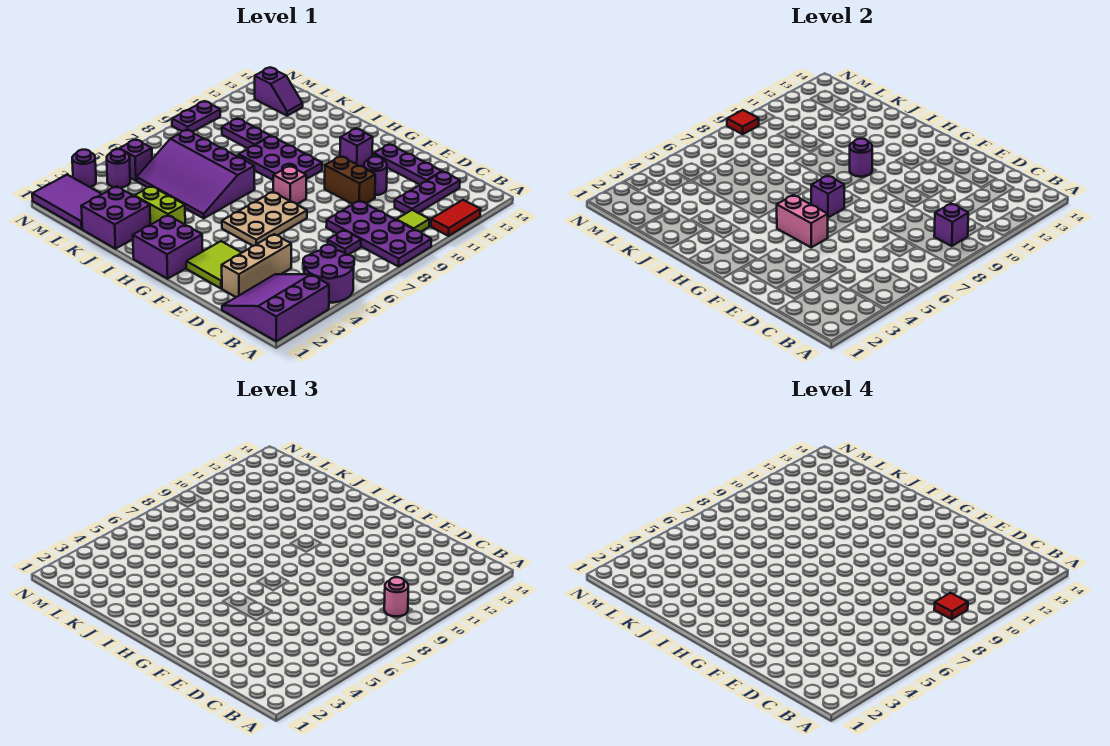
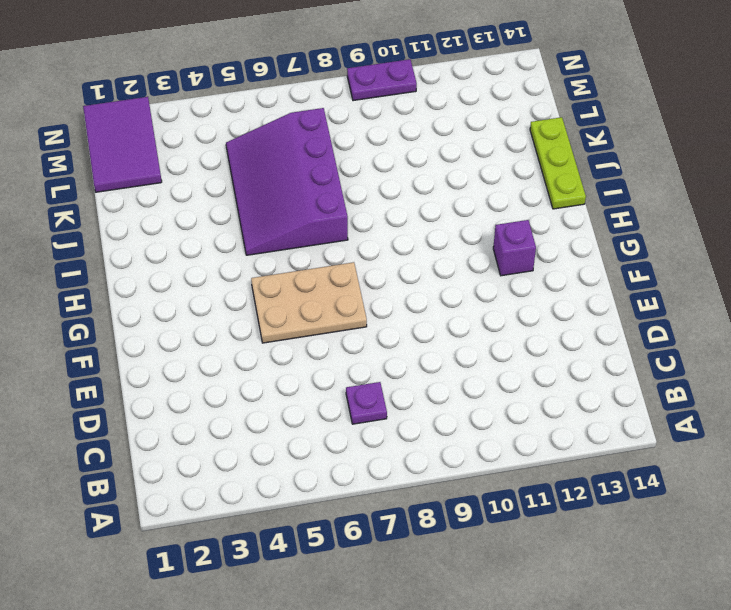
lime 1x3 plate [530,117,586,209] -> none
none -> purple 3x3 slope [222,274,329,341]
none -> purple 2x2 round brick [303,245,354,303]
none -> purple 2x4 plate [326,201,431,266]
none -> red 1x2 tile [431,200,481,236]

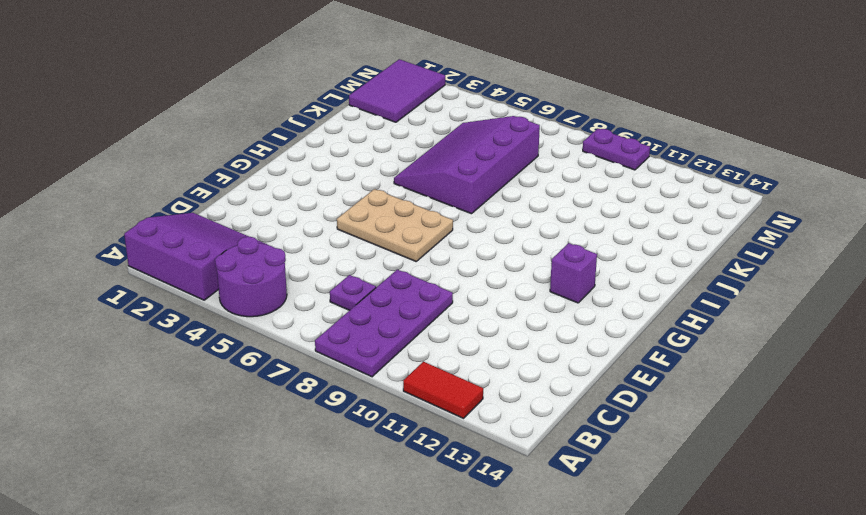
none -> lime 1x1 tile [396,210,429,232]
none -> purple 1x3 plate [395,172,460,214]
none -> tan 1x3 brick [222,234,291,297]
none -> purple 1x3 plate [374,144,442,185]

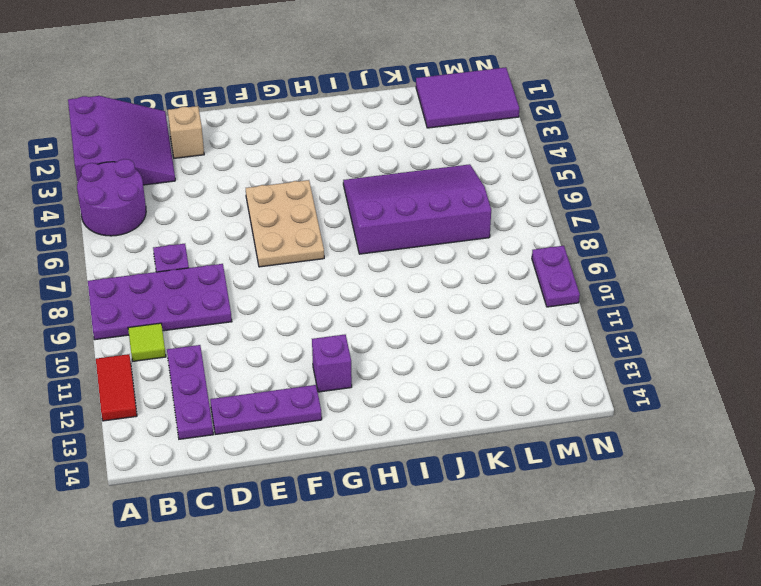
tan 1x1 brick [168,106,204,158] -> tan 1x3 brick [222,234,291,297]
none -> lime 2x2 tile [186,241,242,289]
none -> brown 1x2 brick [325,156,375,204]
none -> purple 1x1 round brick [364,157,387,195]
none -> purple 2x2 brick [133,215,202,279]

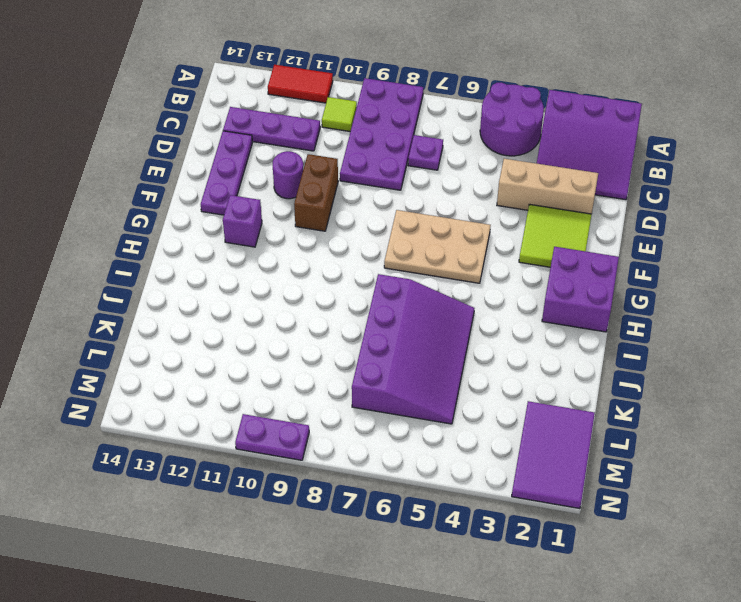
none -> pink 1x1 brick [273,166,306,204]
none -> purple 2x3 plate [239,136,322,180]
none -> lime 1x2 brick [135,186,185,225]
none -> purple 2x2 brick [81,186,150,249]

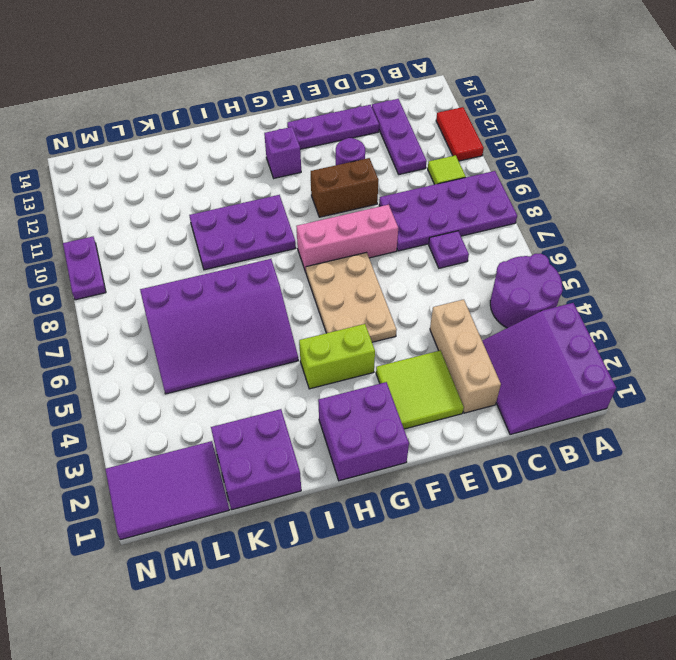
pink 1x3 brick [297,205,398,272] -> pink 1x1 brick [273,166,306,204]
lime 1x2 brick [299,324,375,389] -> lime 1x2 brick moved to [135,186,185,225]
none -> purple 1x2 plate [222,118,270,148]
none -> purple 1x2 slope [255,68,303,116]
none -> purple 1x1 round brick [107,149,130,188]
none -> purple 1x1 brick [119,139,152,181]

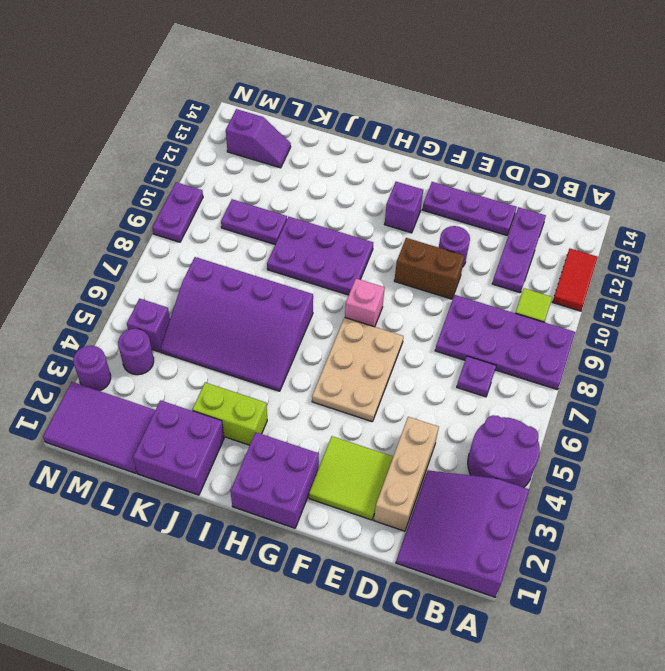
none -> purple 1x1 brick [934,204,968,246]
none -> pink 1x2 brick [777,195,828,247]
none -> purple 1x1 brick [811,176,844,218]
none -> purple 1x1 round brick [850,139,872,177]

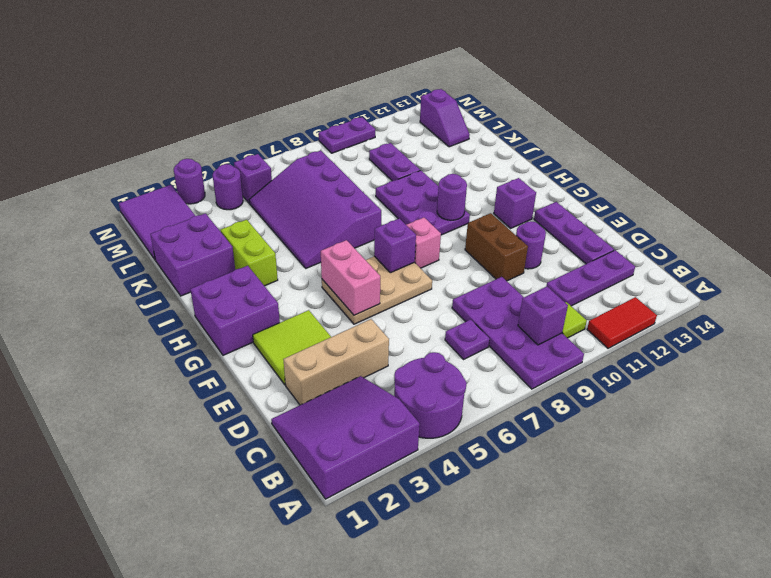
none -> red 1x1 tile [727,110,759,134]
none -> pink 1x1 round brick [384,577,408,616]
none -> red 1x1 tile [934,593,968,619]

